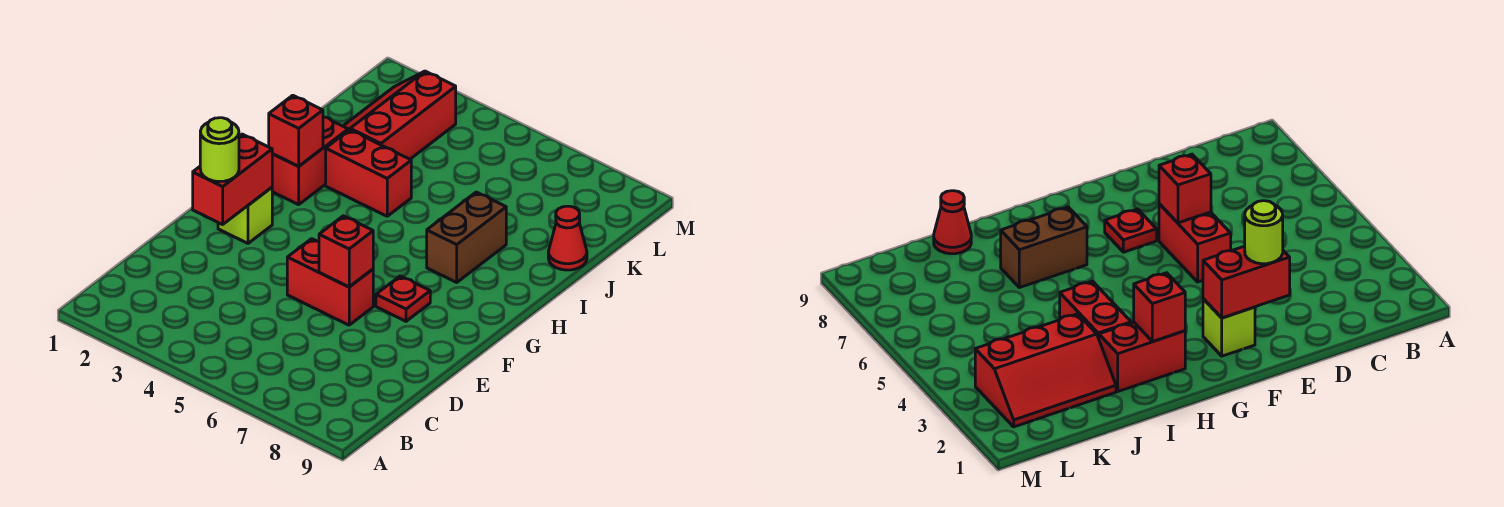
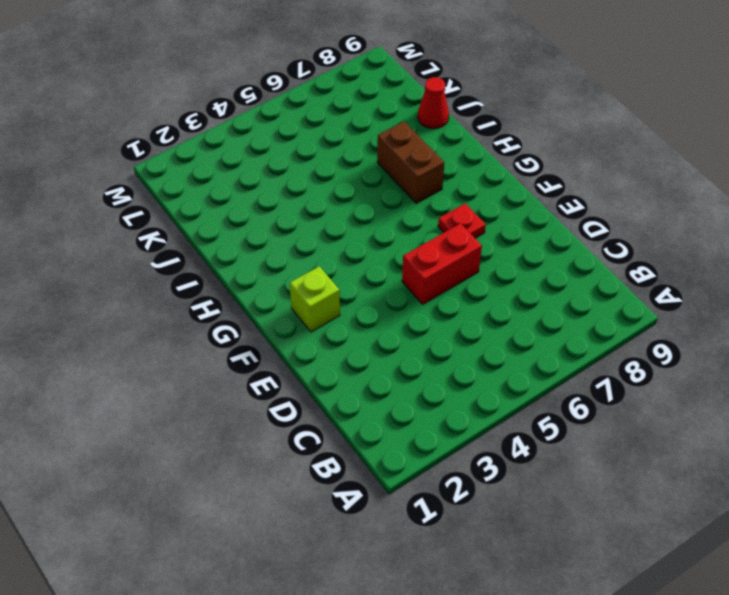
none -> red 1x2 brick [272,117,348,205]
none -> red 1x2 brick [326,130,411,216]
none -> red 2x3 slope [343,71,456,159]

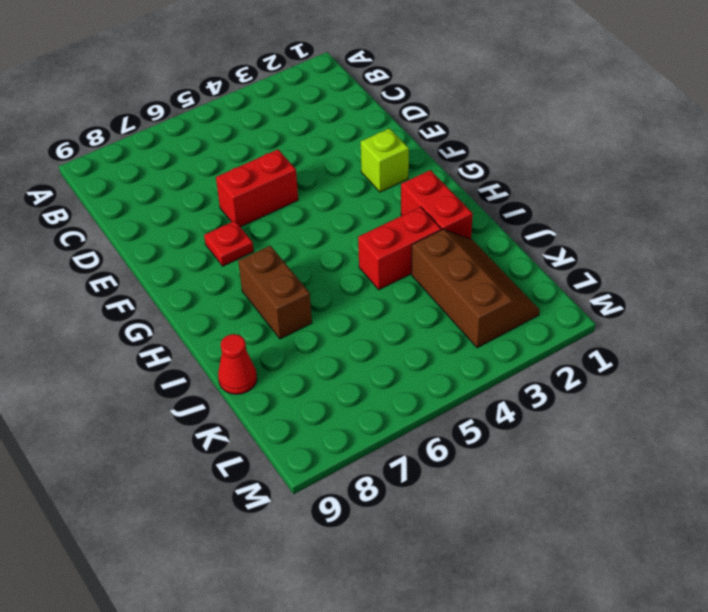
brown 2x3 slope [412,230,540,348] -> red 2x3 slope [343,71,456,159]
none -> red 1x2 brick [193,134,272,224]
none -> red 1x1 brick [319,216,373,287]
none -> red 1x1 brick [269,95,323,166]

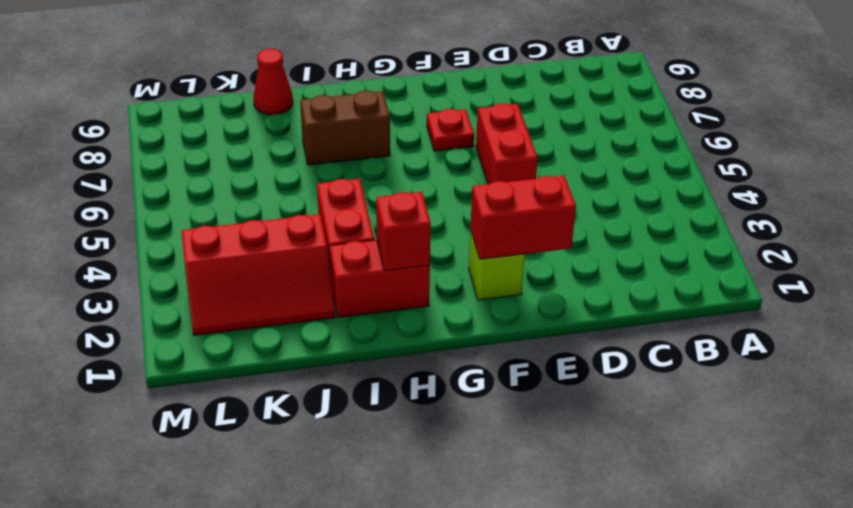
none -> red 1x1 brick [319,216,373,287]
none -> lime 1x1 round brick [200,118,239,182]

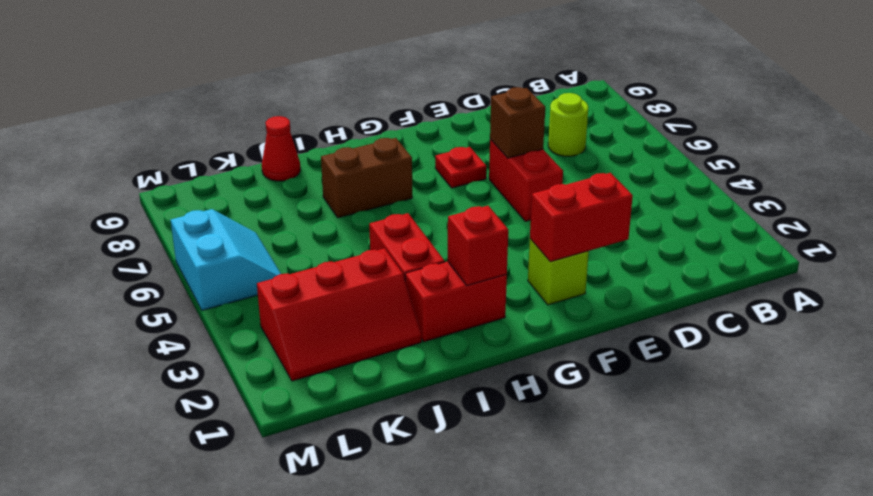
lime 1x1 round brick [548,93,588,156] -> lime 1x1 round brick moved to [200,118,239,182]
brown 1x1 brick [490,87,545,158] -> red 1x1 brick [319,216,373,287]
cyan 2x2 slope [171,209,281,310] -> none

